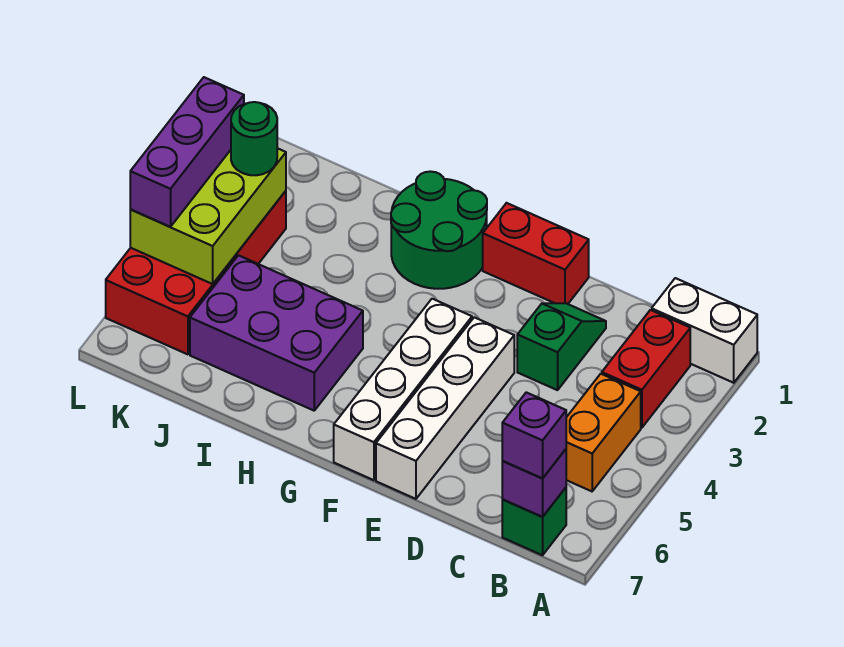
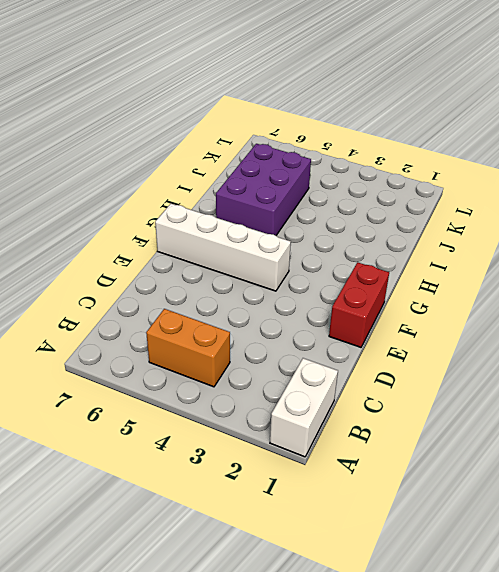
none -> red 1x2 brick [602,310,690,428]
none -> green 1x1 brick [502,488,566,555]
none -> green 1x2 slope [517,303,606,390]

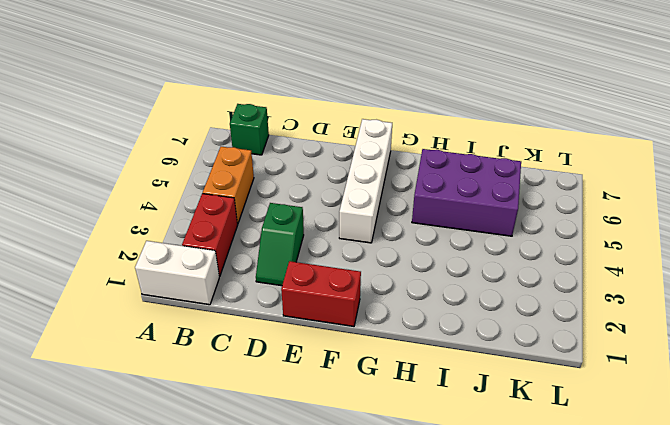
none -> white 1x4 brick [376,317,514,499]
none -> green 2x2 round brick [391,171,487,289]
none -> red 2x4 brick [106,191,286,354]

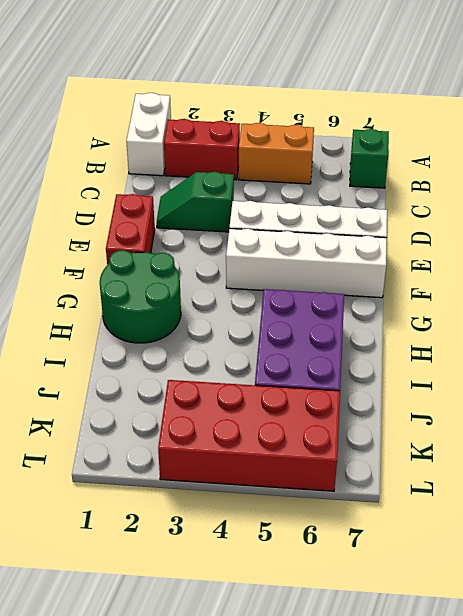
none -> purple 1x1 brick [502,449,566,517]
none -> lime 2x3 brick [130,148,286,284]
none -> purple 1x1 brick [502,392,566,479]

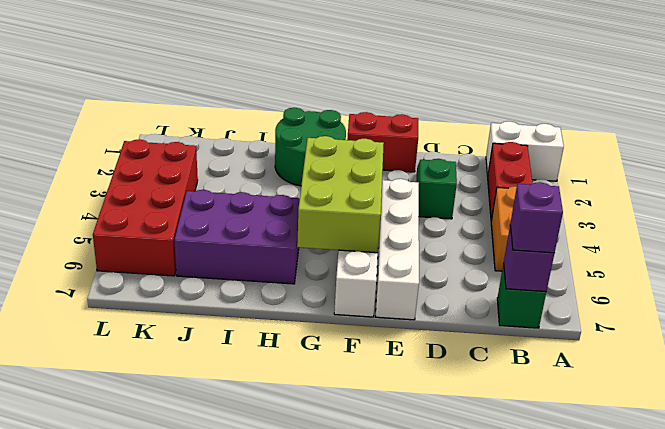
lime 2x3 brick [297,136,384,253] -> lime 2x3 brick moved to [130,148,286,284]
none -> green 1x1 round brick [231,102,277,175]
none -> purple 1x3 brick [130,77,244,227]

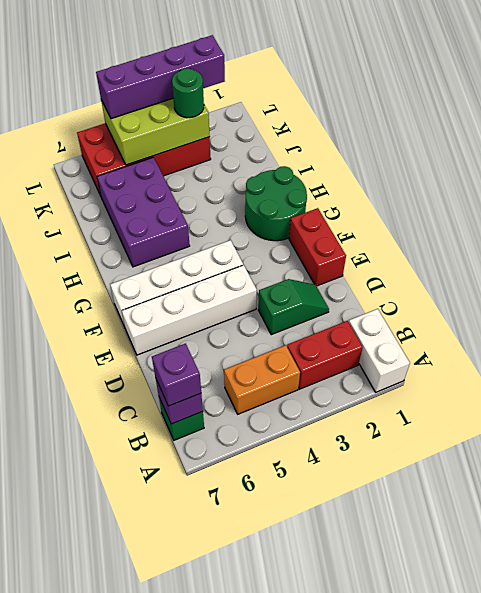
purple 1x4 brick [96,35,225,119] -> purple 1x3 brick [130,77,244,227]

